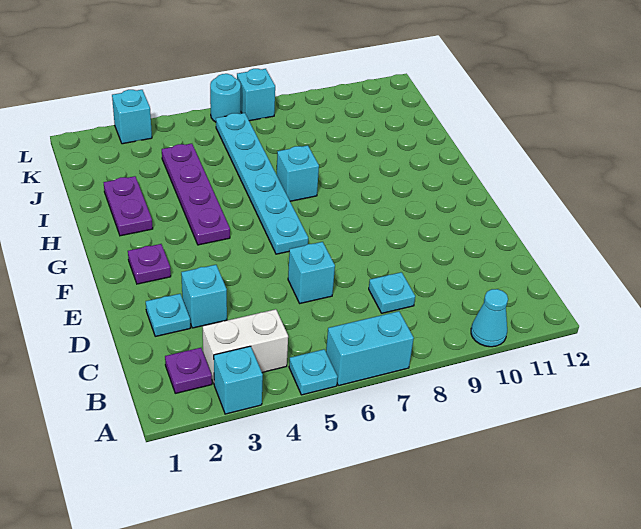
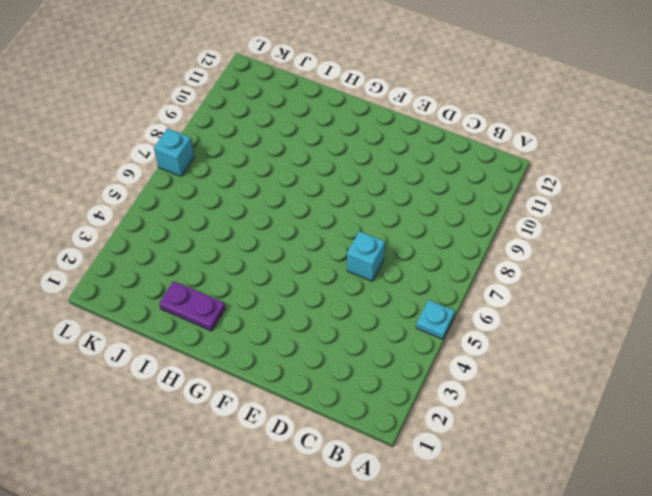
none -> cyan 1x1 brick [214,346,263,414]
none -> cyan 1x2 brick [326,311,414,386]
none -> cyan 1x1 cone [471,289,508,347]

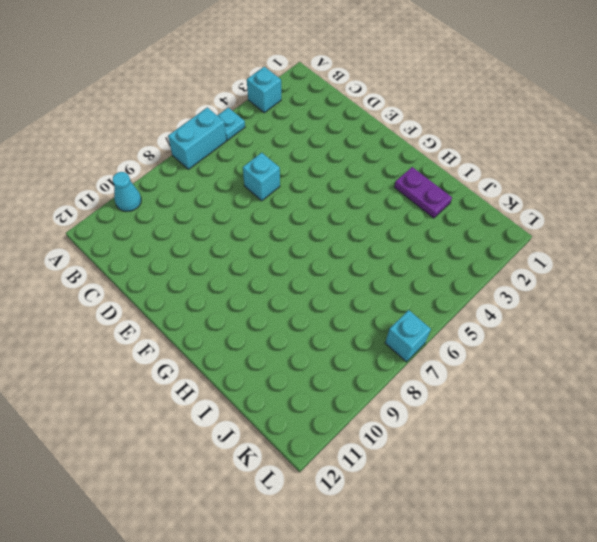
none -> purple 1x1 plate [165,348,212,393]
none -> white 1x2 brick [203,309,288,383]
none -> cyan 1x1 plate [369,272,415,313]

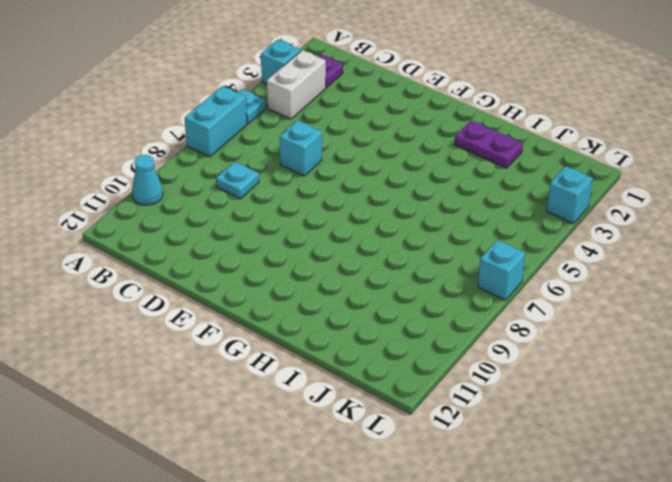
none -> cyan 1x1 plate [146,294,190,336]
none -> cyan 1x1 brick [181,265,227,328]
none -> purple 1x1 plate [128,244,171,284]

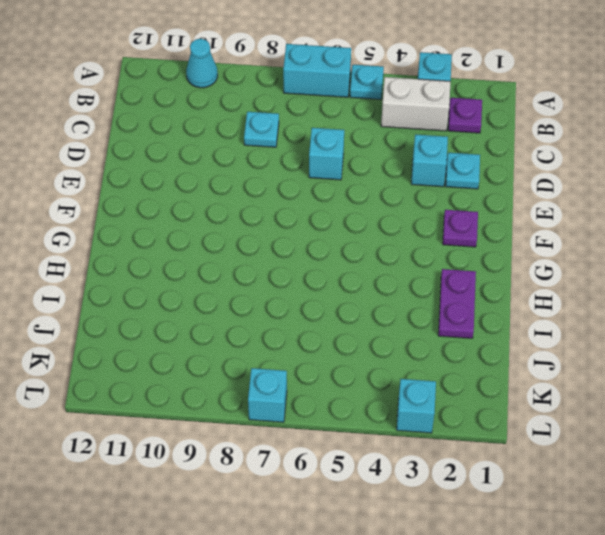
none -> cyan 1x6 plate [216,113,308,254]
none -> purple 1x4 plate [162,144,230,245]
none -> cyan 1x1 brick [277,145,319,201]

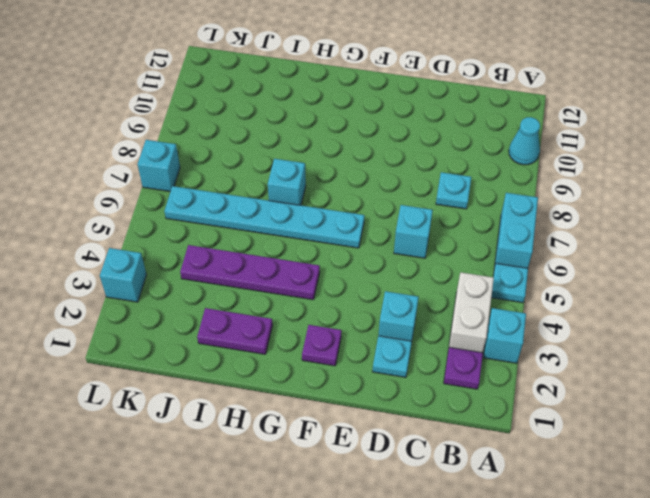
none -> cyan 1x1 round brick [210,74,241,122]

